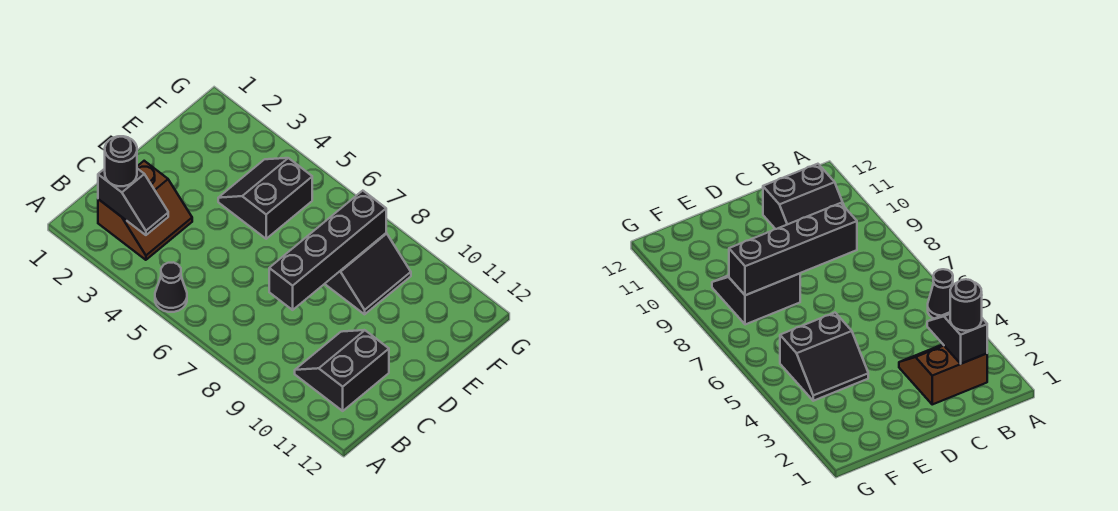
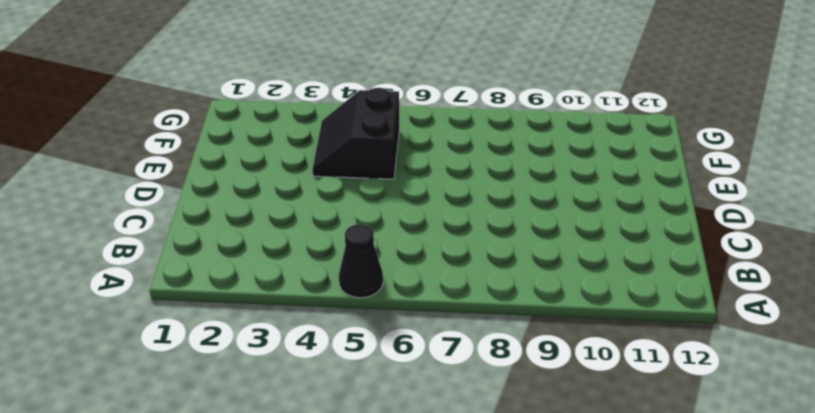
none -> brown 2x2 slope [98,161,192,260]
none -> black 2x2 slope [295,330,389,411]

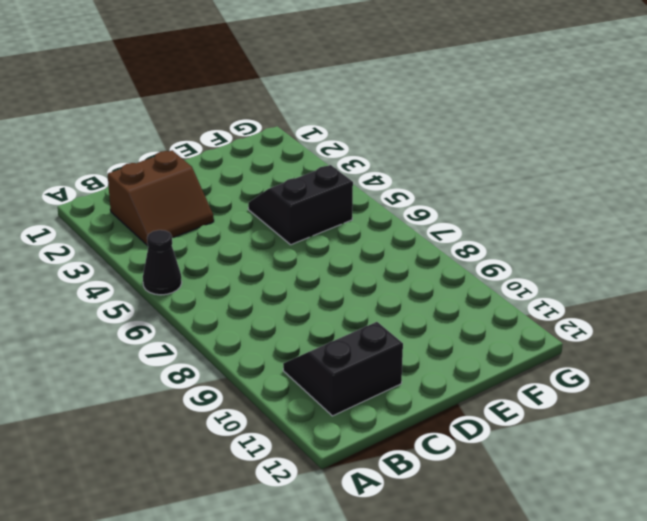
none -> black 2x2 slope [325,233,411,314]
none -> black 1x2 slope [98,169,168,235]

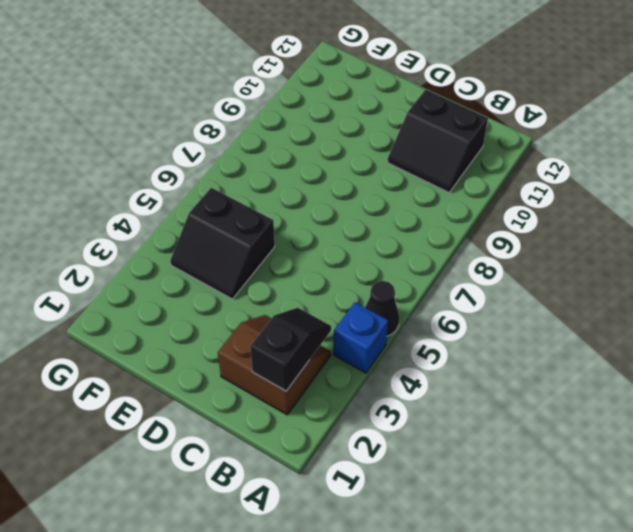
blue 1x1 brick [333,302,388,373] -> none
none -> black 2x2 slope [325,233,411,314]
none -> black 1x4 brick [269,191,386,310]

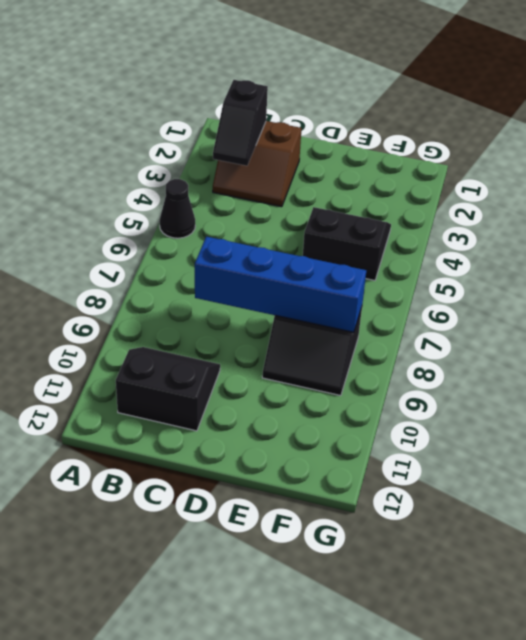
blue 1x4 brick [195,237,366,332] -> black 1x4 brick [269,191,386,310]
none -> black 1x1 round brick [105,136,137,186]

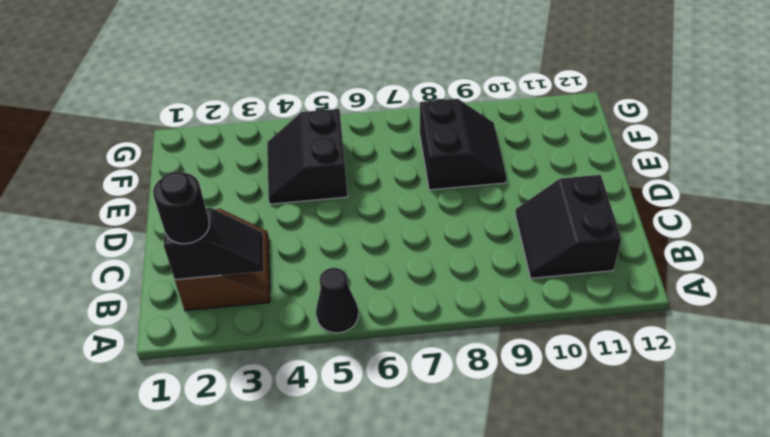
none -> black 1x4 brick [269,191,386,310]

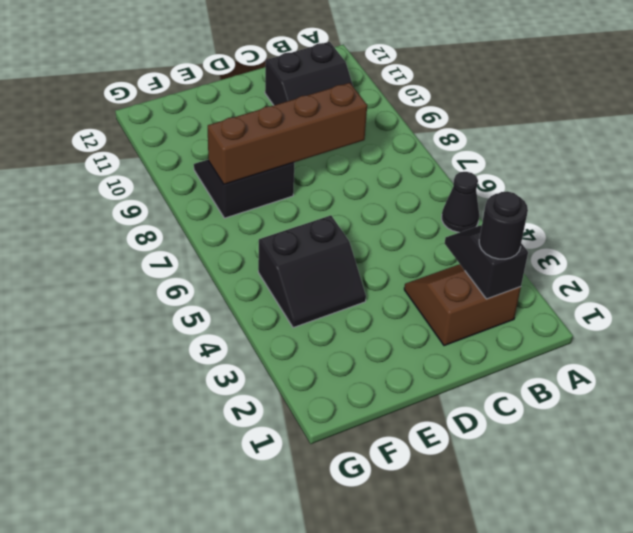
brown 1x4 brick [208,83,367,184] -> black 1x4 brick [269,191,386,310]

